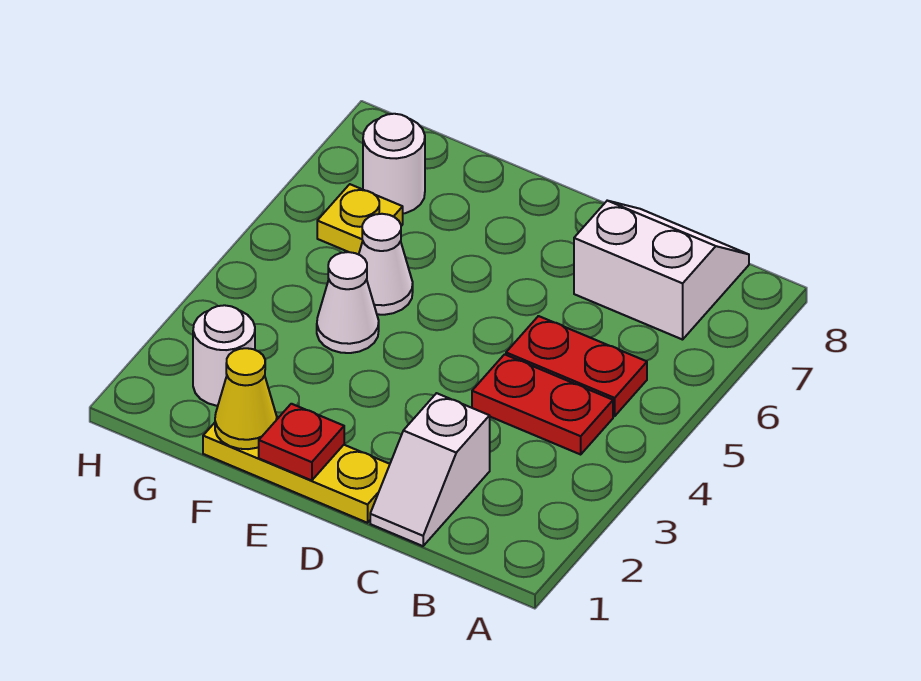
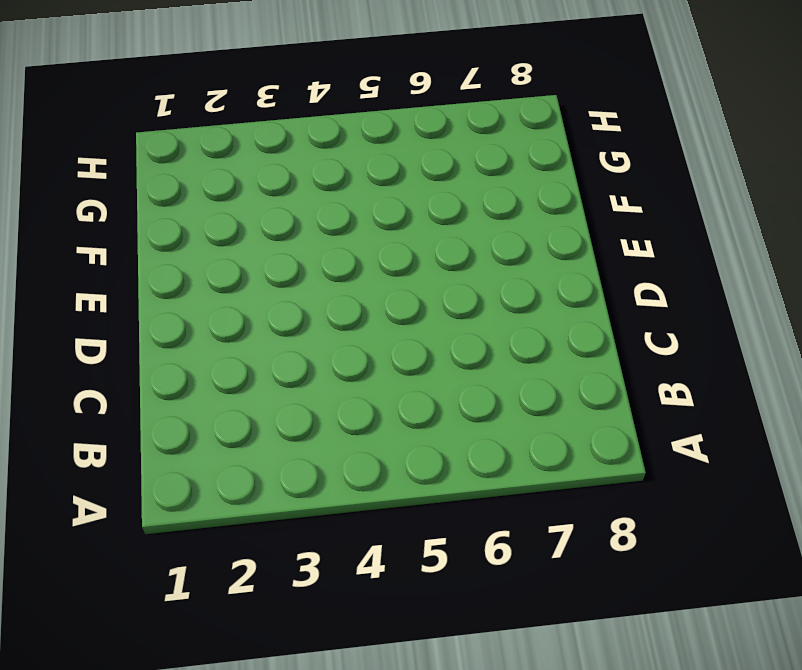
none -> red 1x2 plate [472,354,613,454]
none -> red 1x2 plate [506,316,647,416]
none -> white 2x2 slope [574,201,749,340]

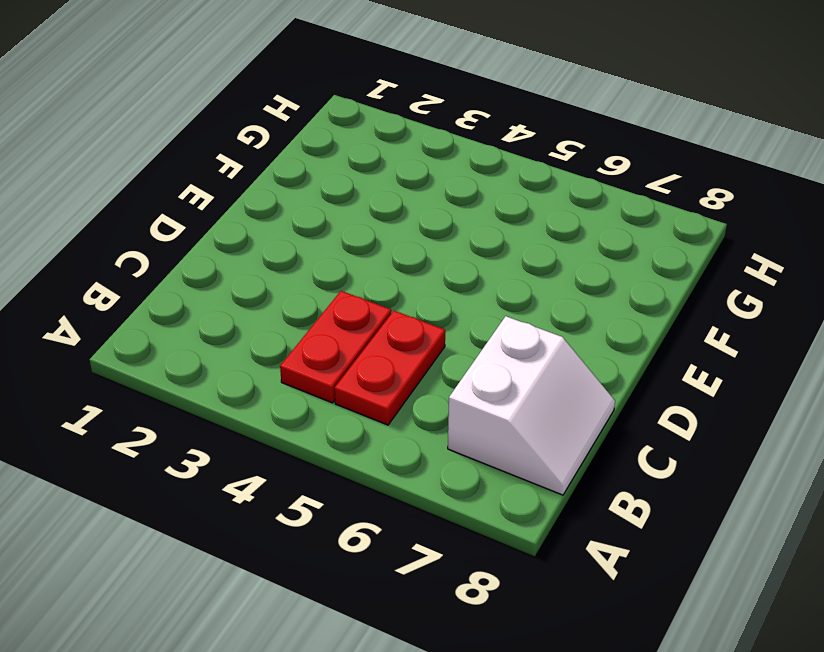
none -> white 1x2 slope [370,393,490,546]
none -> yellow 1x3 plate [203,417,390,523]
none -> white 1x1 cone [317,252,379,353]

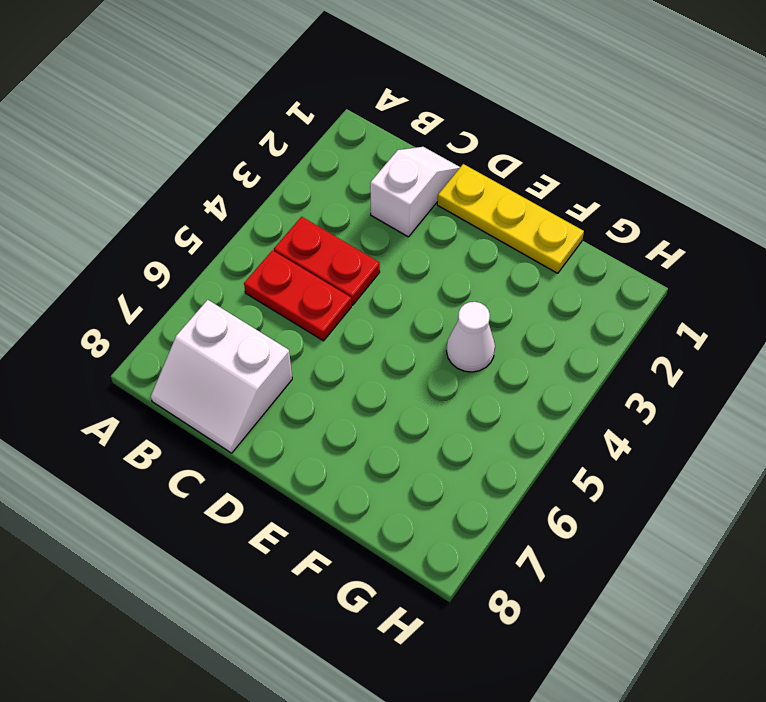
none -> white 1x1 cone [359,214,413,315]
none -> white 1x1 round brick [193,305,255,406]
none -> yellow 1x1 plate [317,184,403,254]

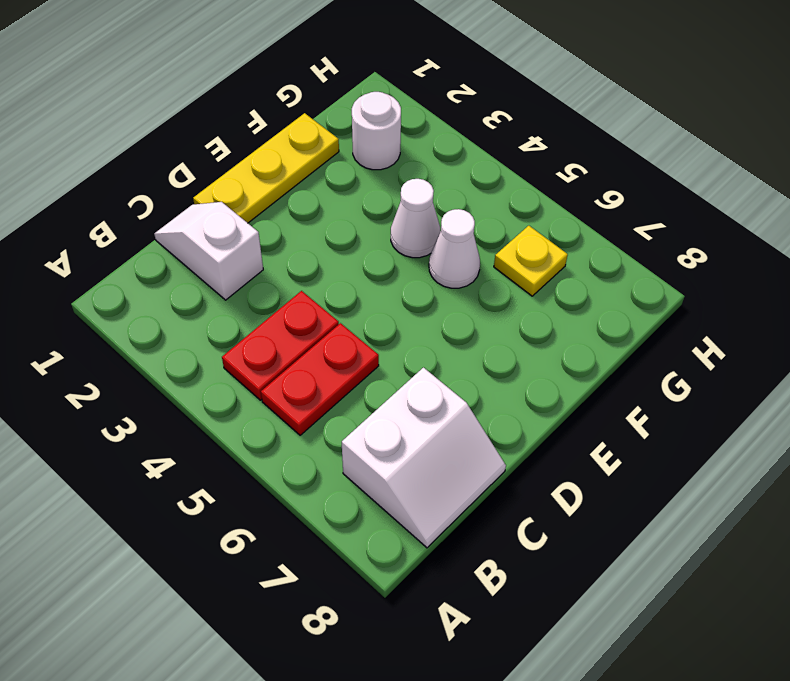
none -> white 1x1 round brick [363,114,425,214]
none -> red 1x1 plate [259,404,344,481]
none -> yellow 1x1 cone [215,348,277,449]

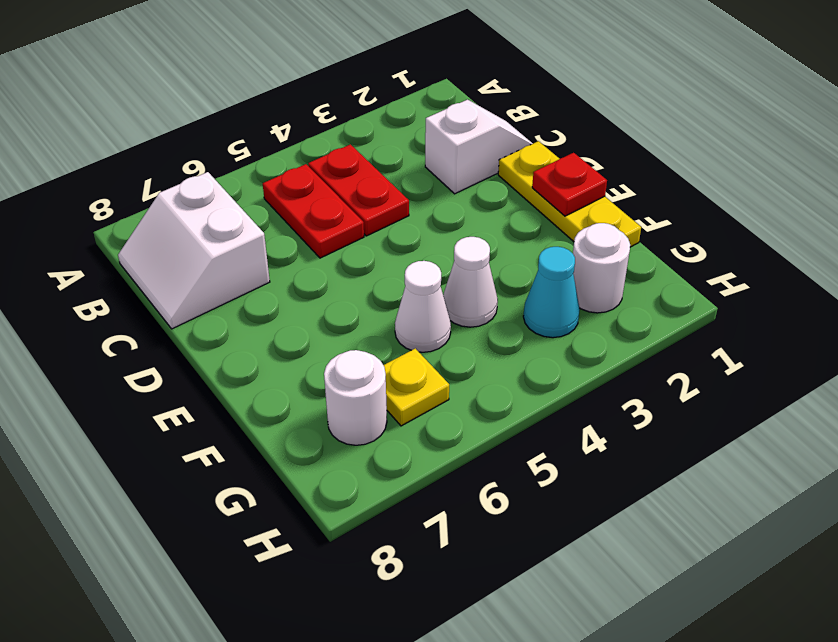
cyan 1x1 cone [523,247,580,338] -> none
none -> yellow 1x1 cone [215,348,277,449]

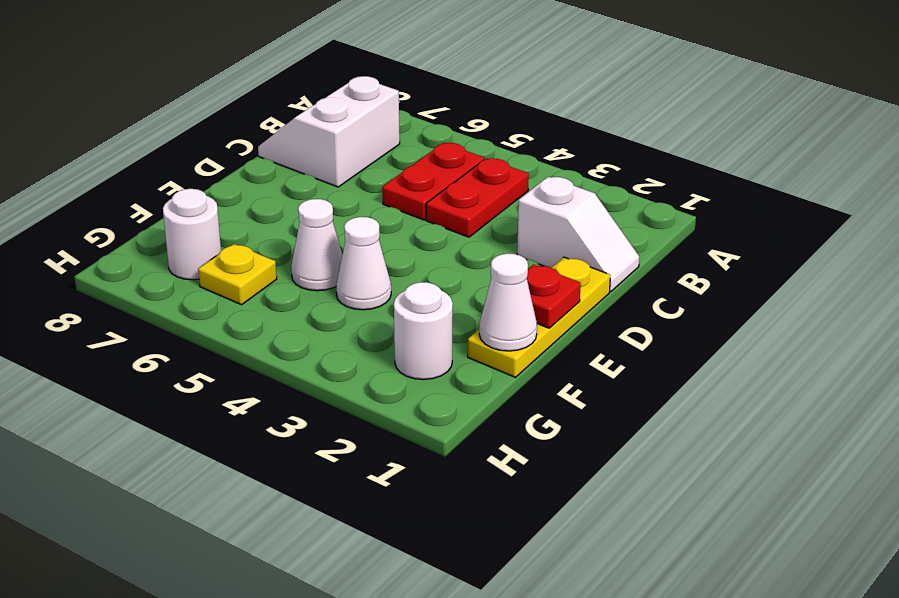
white 1x1 cone [479,253,537,351] -> yellow 1x1 cone [215,348,277,449]

